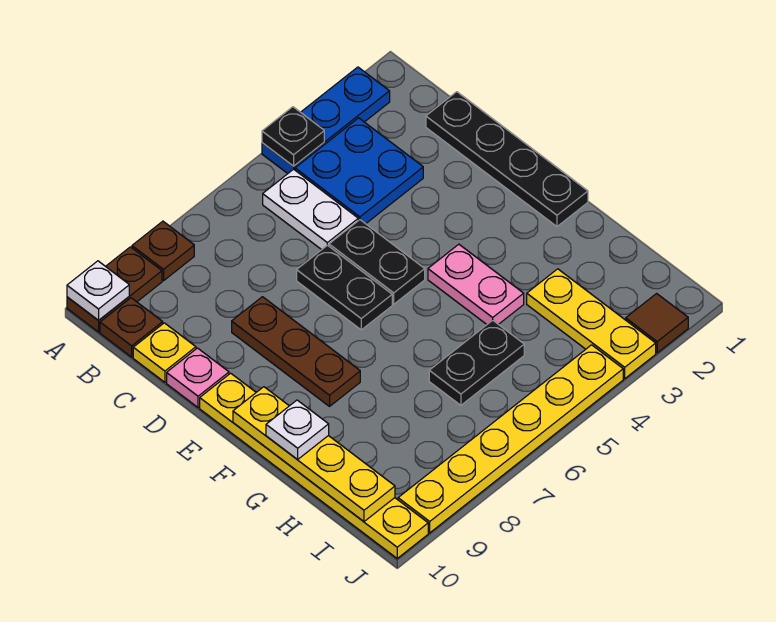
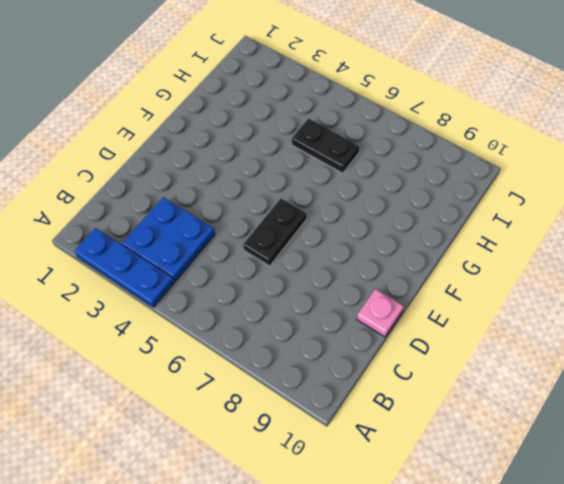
none -> brown 1x1 plate [132,221,194,281]
none -> brown 1x2 plate [67,247,162,332]
none -> white 1x2 plate [263,169,358,250]

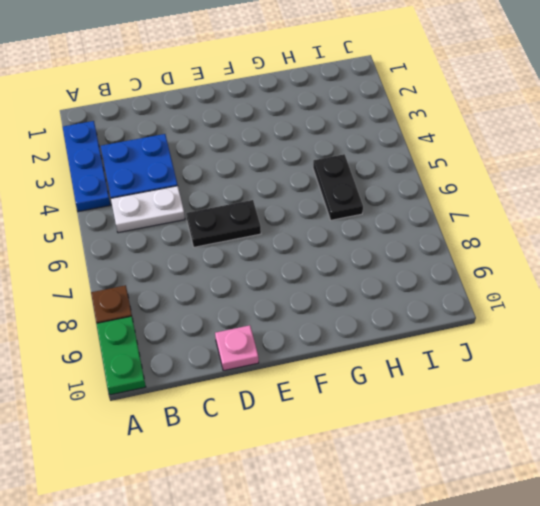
green 1x2 plate [97,316,146,395] -> brown 1x2 plate [67,247,162,332]
none -> brown 1x1 plate [100,298,163,357]
none -> black 1x4 plate [426,92,588,226]
none -> yellow 1x1 plate [133,323,196,382]

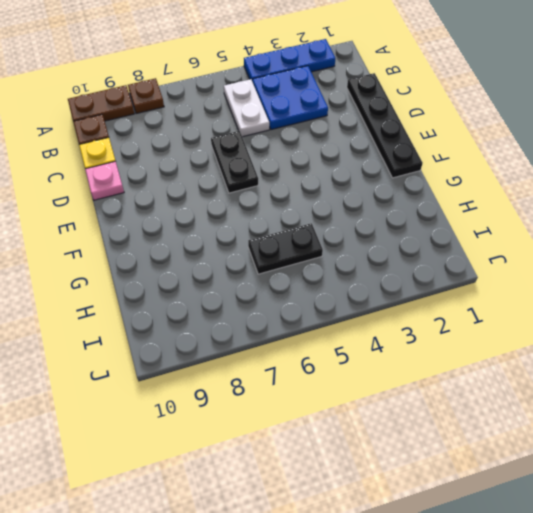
none -> black 1x2 plate [329,220,425,304]
none -> brown 1x3 plate [232,297,360,406]
none -> yellow 1x6 plate [200,373,428,558]

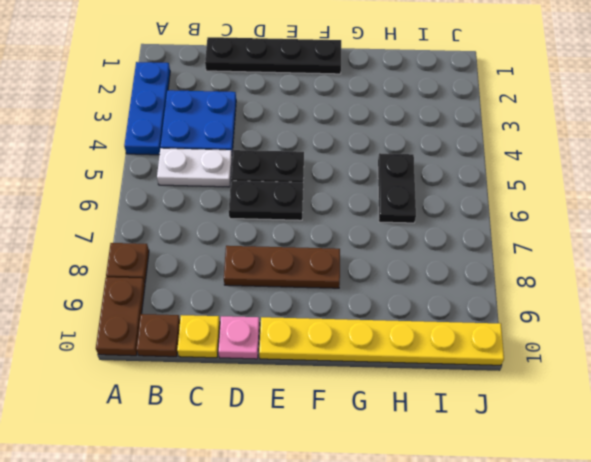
none -> pink 1x2 plate [428,244,524,325]
none -> yellow 1x3 plate [527,269,656,378]
none -> brown 1x1 tile [626,294,688,353]

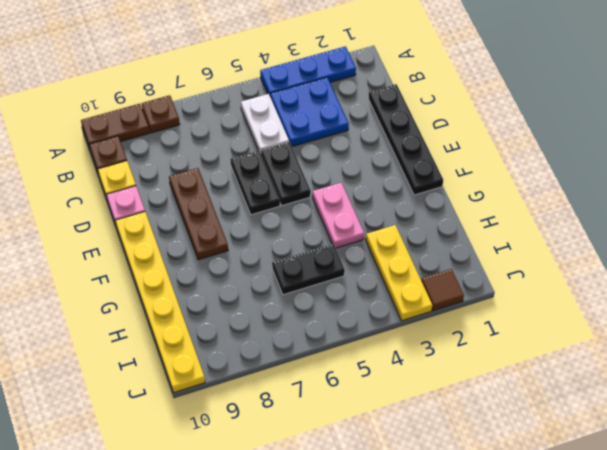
none -> yellow 1x6 plate [398,345,623,533]
none -> black 1x1 plate [262,107,324,166]
none -> white 1x1 plate [67,261,129,320]

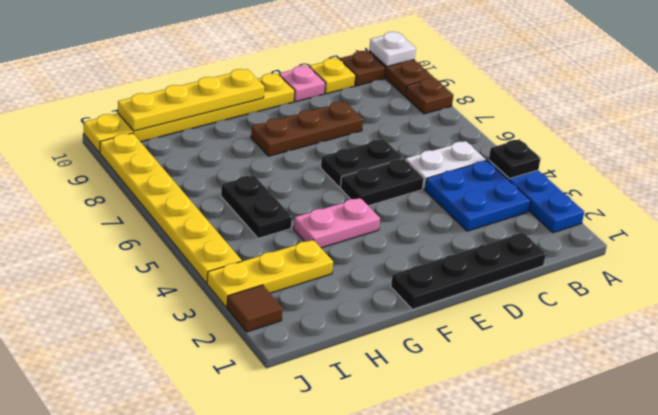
none -> white 1x1 plate [266,400,329,460]

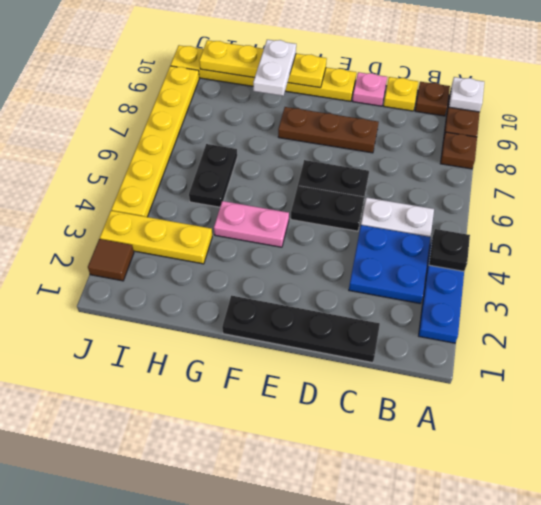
white 1x2 plate [253,40,296,96] -> white 1x1 plate [266,400,329,460]

